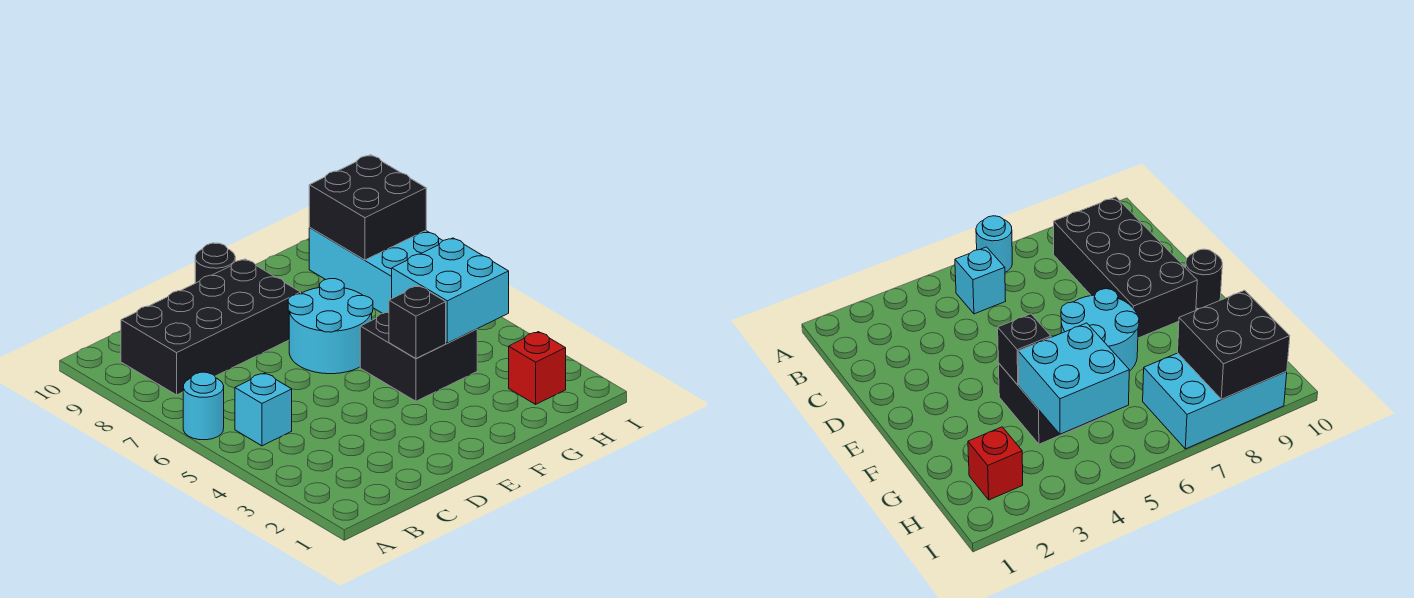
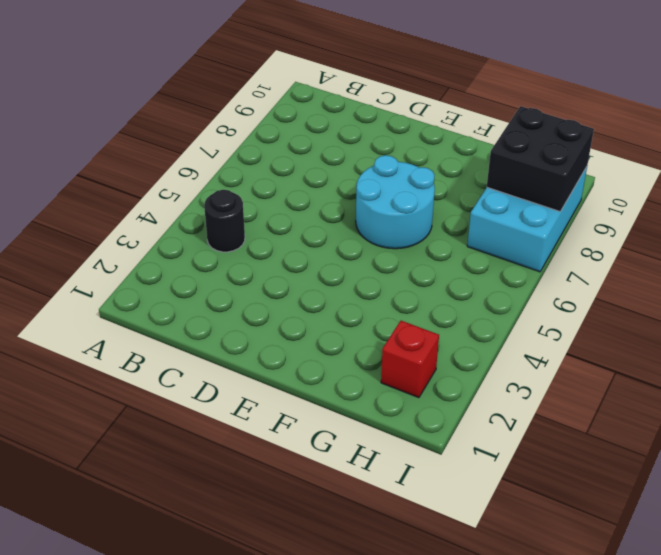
black 1x1 round brick [204,190,245,252] -> black 1x1 round brick moved to [195,243,235,283]
none -> cyan 1x1 round brick [183,372,224,440]
none -> cyan 1x1 brick [235,373,292,446]

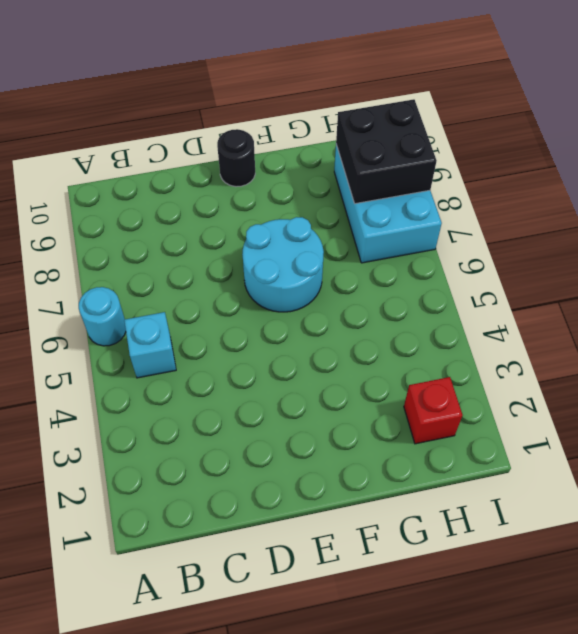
none -> black 2x4 brick [121,259,301,395]
none -> black 2x2 brick [360,312,477,401]

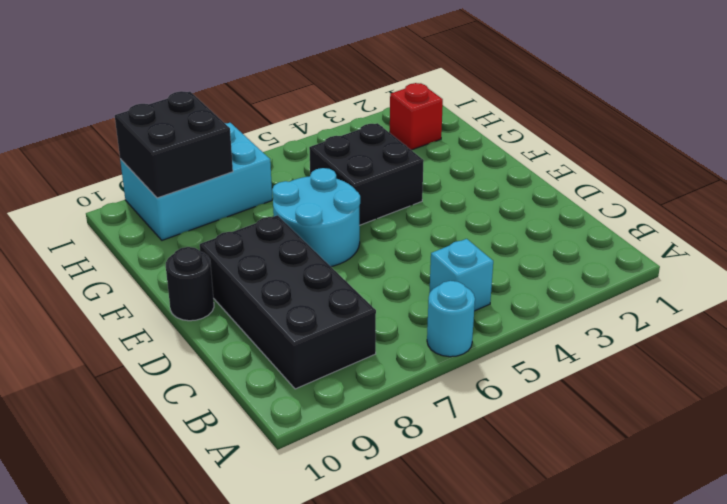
none -> black 1x1 brick [389,286,446,358]
none -> cyan 2x2 brick [392,238,509,343]

